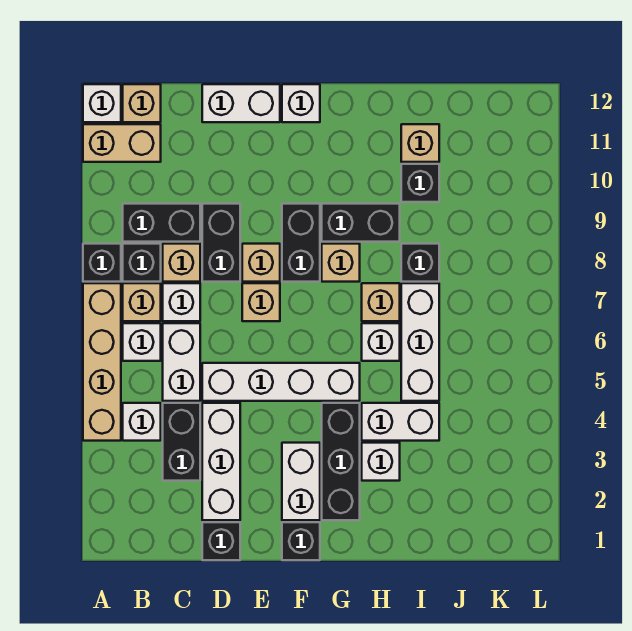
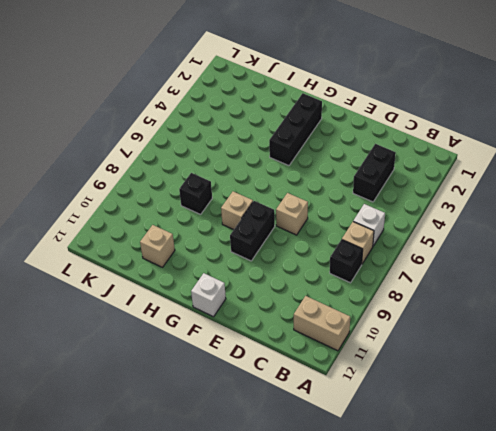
none -> tan 1x4 brick [83,283,121,441]
none -> black 1x1 brick [83,244,121,282]
none -> white 1x1 brick [83,84,121,122]
none -> white 1x1 brick [123,403,161,441]

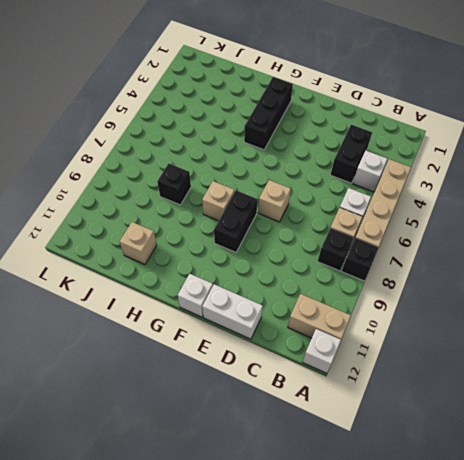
none -> black 1x2 brick [123,204,200,242]
none -> tan 1x1 brick [123,84,161,122]
none -> white 1x2 brick [163,323,200,401]
none -> white 1x1 brick [163,283,200,321]

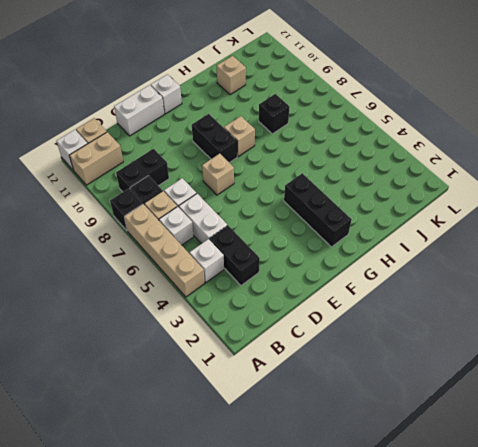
none -> tan 1x1 brick [163,244,200,282]
none -> black 1x1 brick [202,522,240,560]
none -> white 1x3 brick [202,403,240,520]
none -> white 1x4 brick [202,363,360,401]

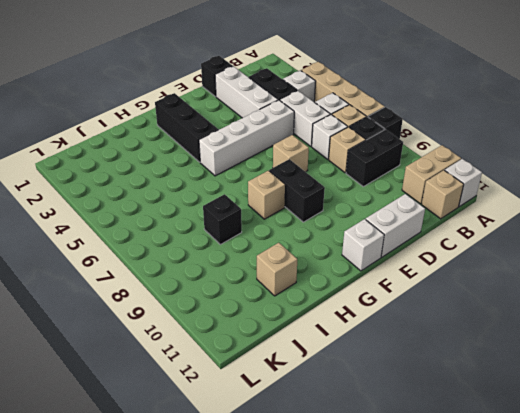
none -> black 1x2 brick [202,204,240,282]
none -> tan 1x1 brick [242,244,280,282]
none -> black 1x1 brick [282,522,320,560]
none -> white 1x2 brick [282,443,320,520]

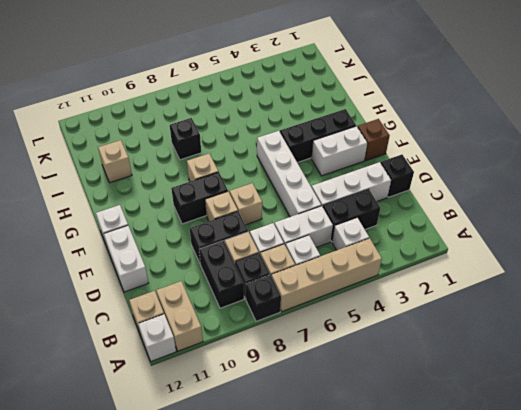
brown 1x1 brick [358,119,390,161] -> black 1x1 brick [282,522,320,560]
none -> black 1x2 brick [322,204,400,242]
none -> white 1x1 brick [362,443,400,481]
none -> white 1x2 brick [362,403,439,441]
none -> white 1x1 brick [362,323,400,361]

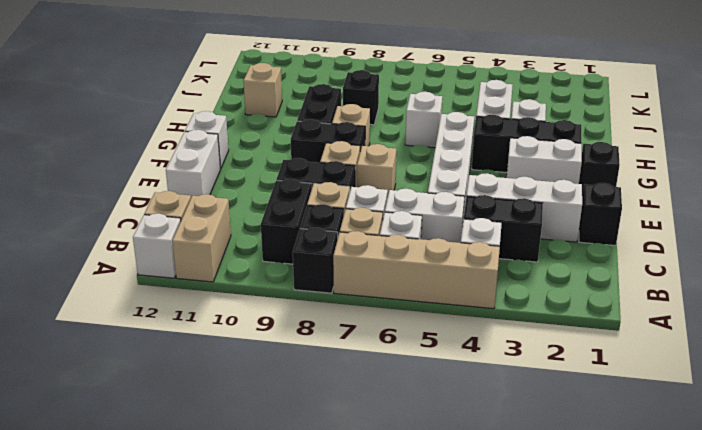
none -> tan 1x1 brick [362,283,400,321]
none -> white 1x3 brick [401,283,439,401]
none -> black 1x1 brick [401,164,439,202]

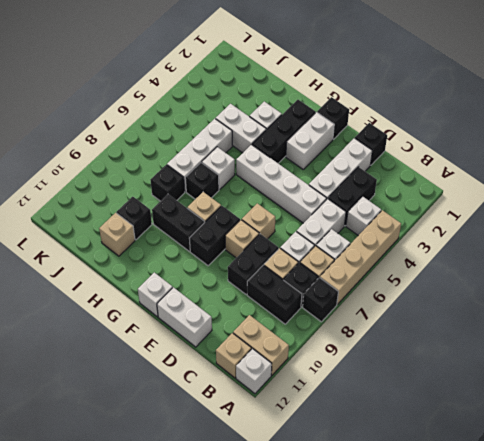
black 1x1 brick [185,163,219,199] -> tan 1x1 brick [362,283,400,321]

